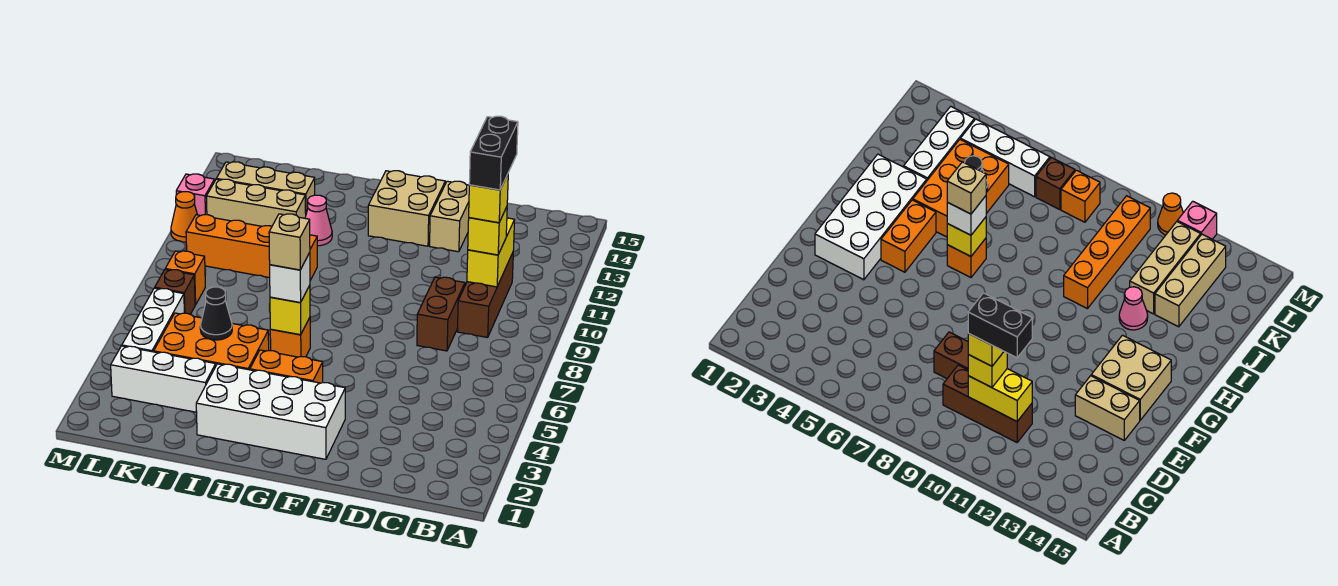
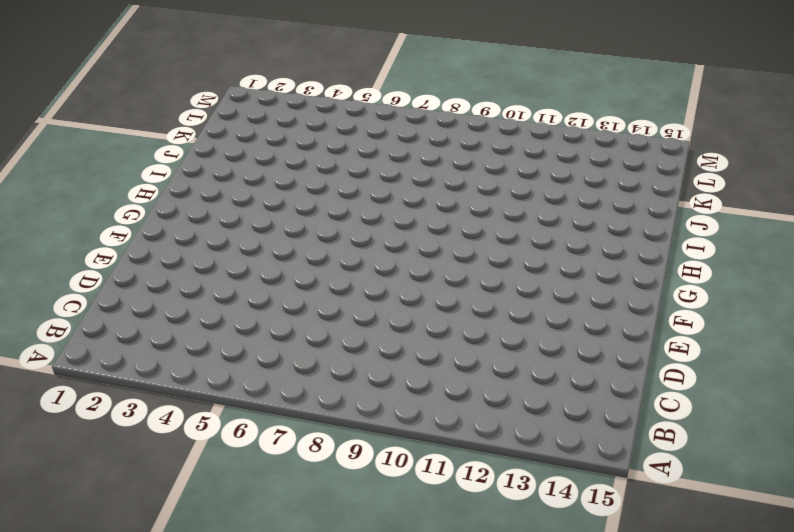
none -> brown 1x3 brick [457,253,513,337]
none -> brown 1x2 brick [417,277,465,351]
none -> tan 1x2 brick [430,181,469,252]

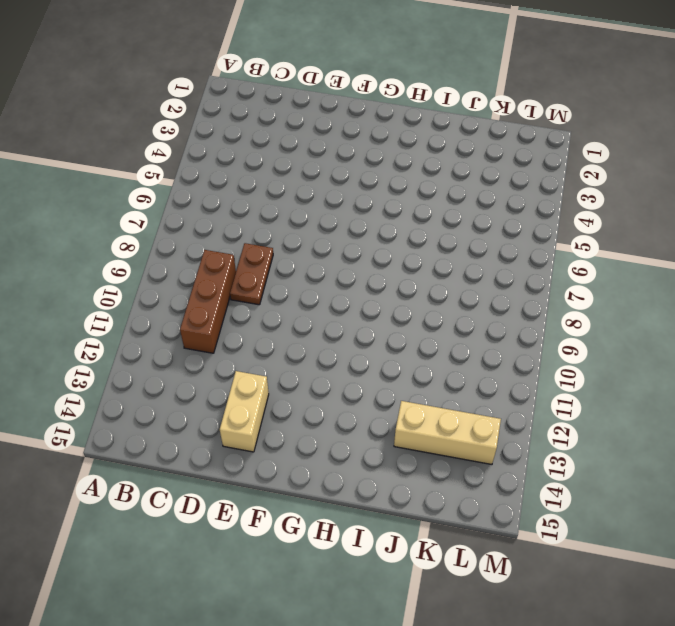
brown 1x2 plate [230,243,273,305] -> brown 1x2 brick [417,277,465,351]
none -> white 2x4 brick [196,364,345,459]
none -> tan 2x2 brick [368,171,445,246]
none -> orange 1x2 brick [250,350,323,383]

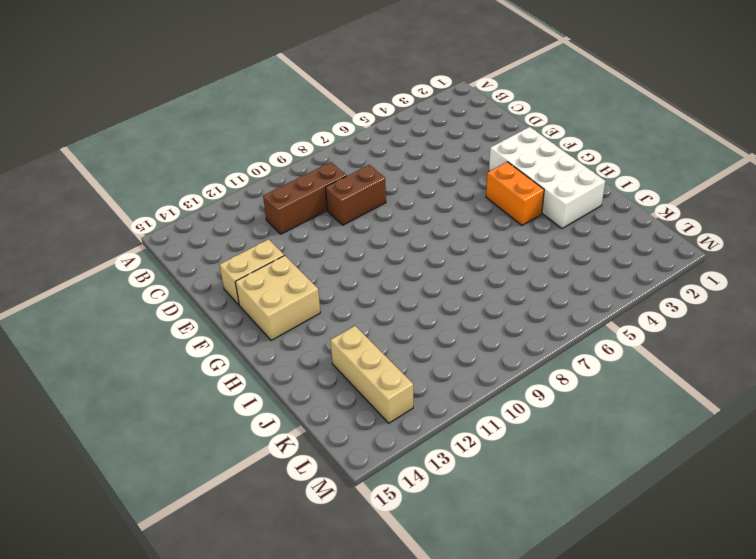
none -> orange 1x1 brick [270,318,310,357]
none -> orange 2x3 brick [154,313,269,370]
none -> orange 1x4 brick [186,215,317,280]

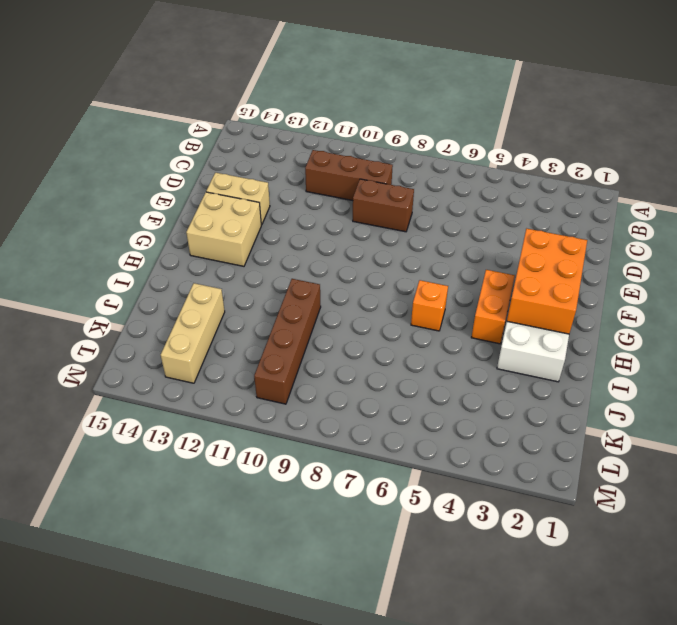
orange 2x3 brick [507,229,587,334] -> orange 2x3 brick moved to [154,313,269,370]
brown 1x4 brick [254,279,321,404] -> orange 1x4 brick [186,215,317,280]
none -> pink 1x1 cone [305,195,332,246]
none -> white 1x3 brick [111,346,216,412]
none -> tan 1x3 brick [206,179,306,226]

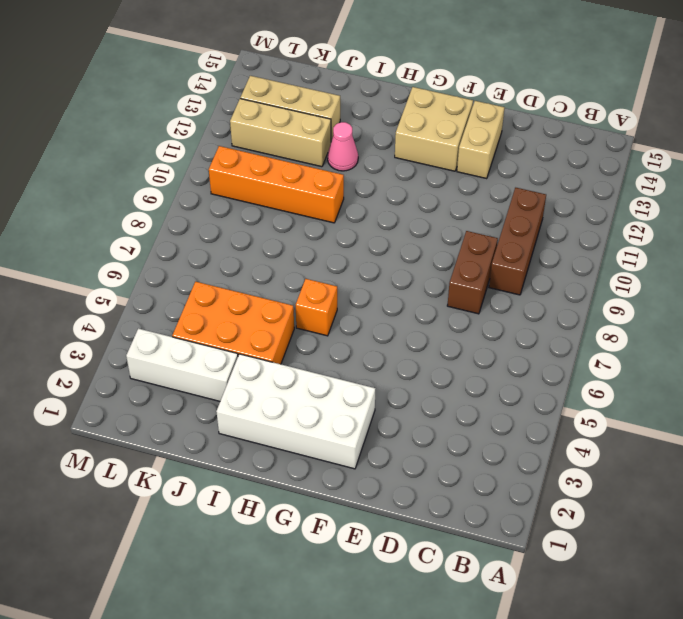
none -> orange 1x2 brick [250,350,323,383]
none -> white 1x3 brick [122,288,184,352]
none -> brown 1x1 brick [155,270,195,314]

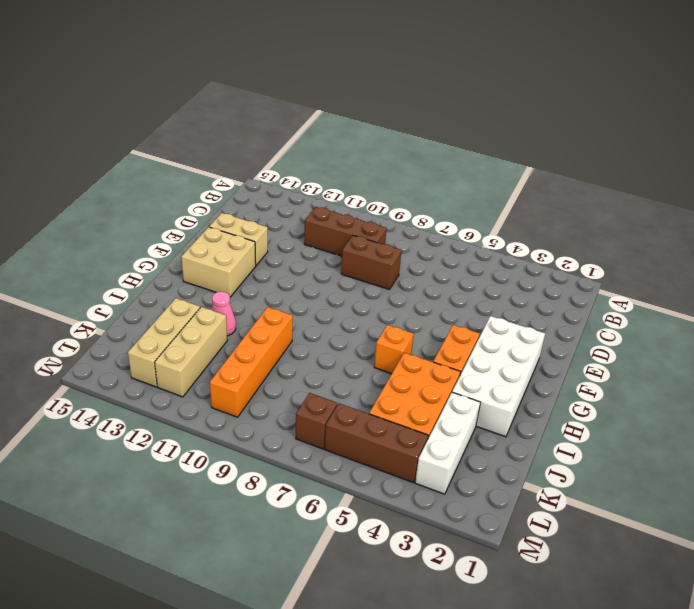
brown 1x3 brick [325,403,428,483] -> white 1x3 brick [122,288,184,352]
none -> orange 1x1 brick [165,251,205,305]
none -> orange 1x1 cone [171,192,197,242]
none -> pink 1x1 brick [176,174,215,216]

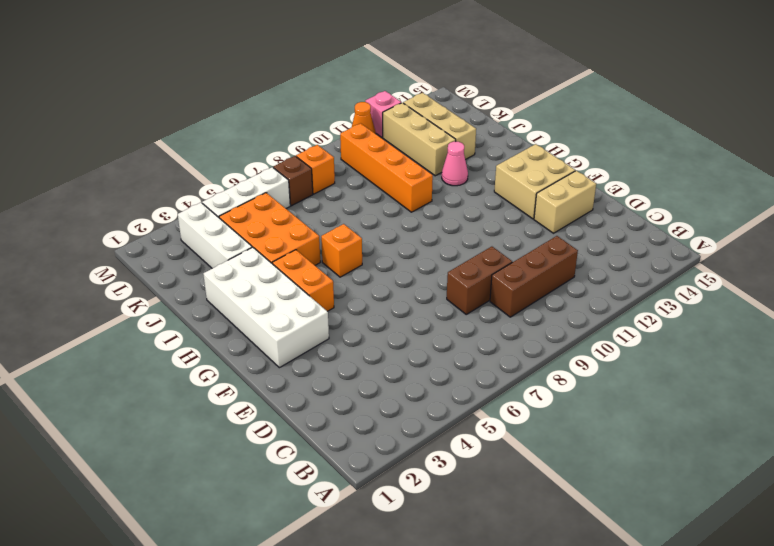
none -> yellow 1x2 brick [467,218,515,287]
none -> yellow 1x1 brick [270,285,310,335]
none -> black 1x1 cone [200,287,232,340]

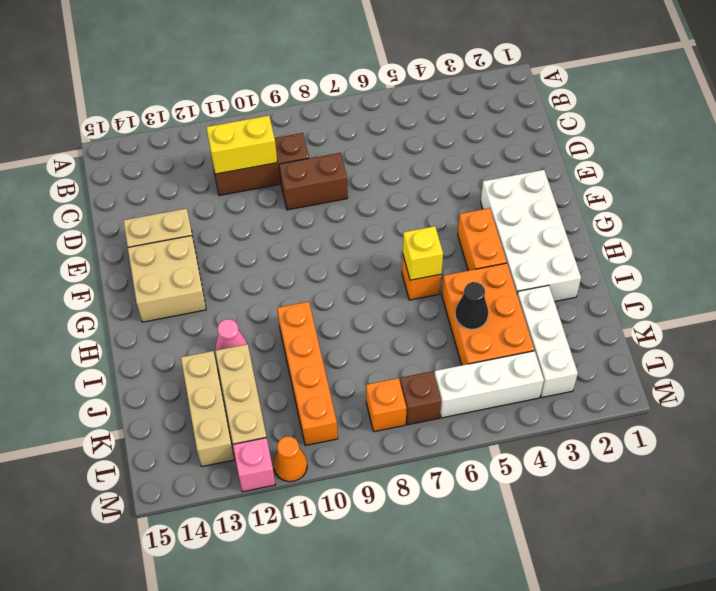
none -> yellow 1x1 brick [468,207,507,255]
none -> white 1x1 brick [270,253,310,303]
none -> yellow 1x1 brick [469,174,508,223]

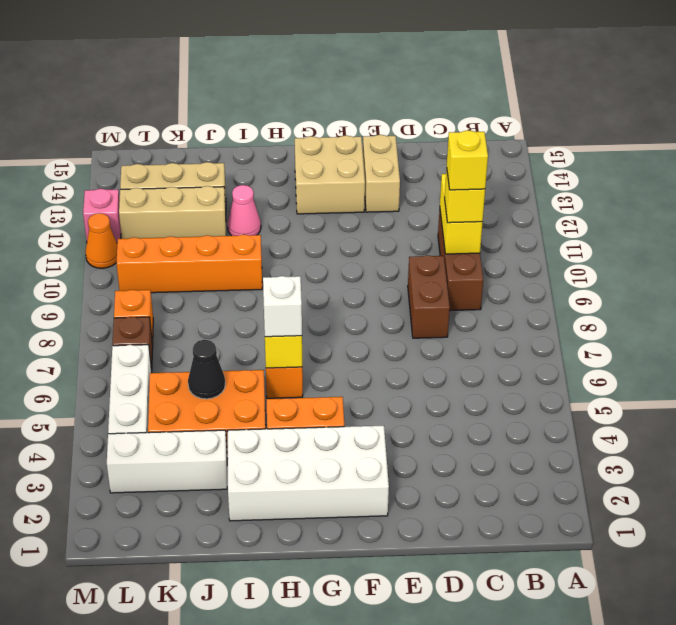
none -> tan 1x1 brick [269,214,310,270]
none -> black 1x2 brick [469,116,518,190]

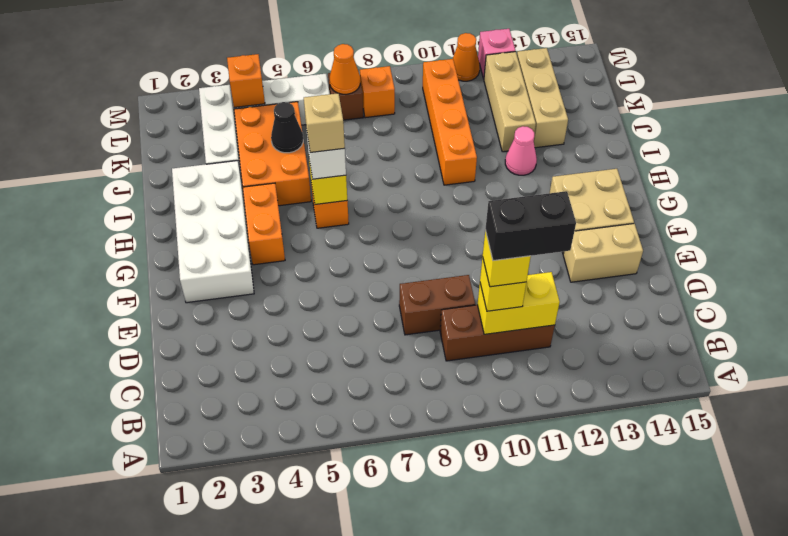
orange 1x1 brick [227,54,265,108] -> none
orange 1x1 cone [330,44,360,94] -> none

